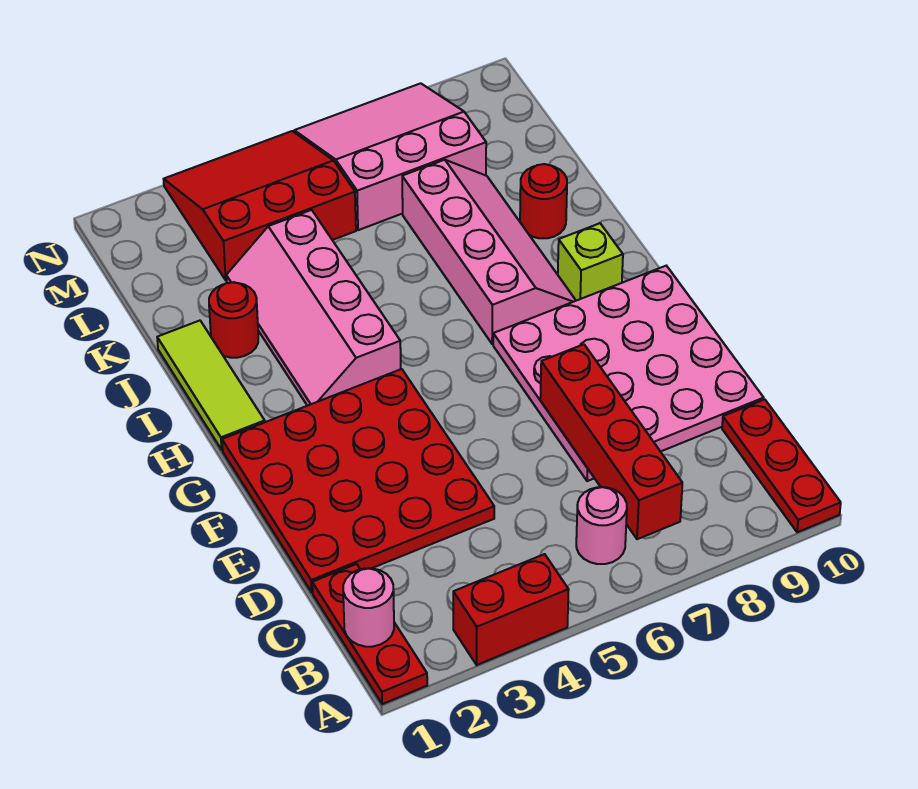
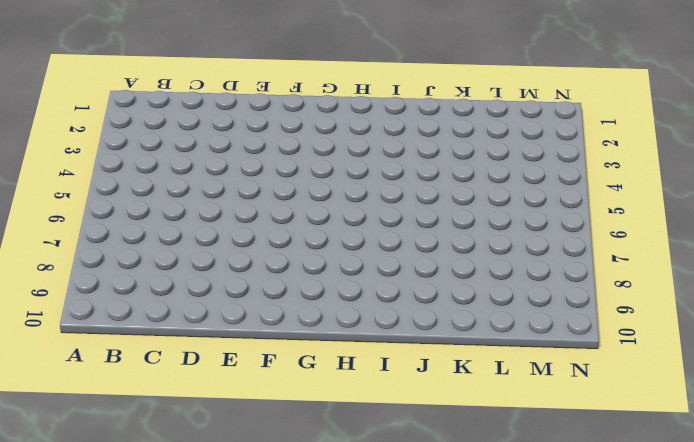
none -> red 1x3 plate [312,564,427,704]
none -> red 1x2 brick [453,554,569,665]
none -> red 1x3 plate [722,399,841,532]

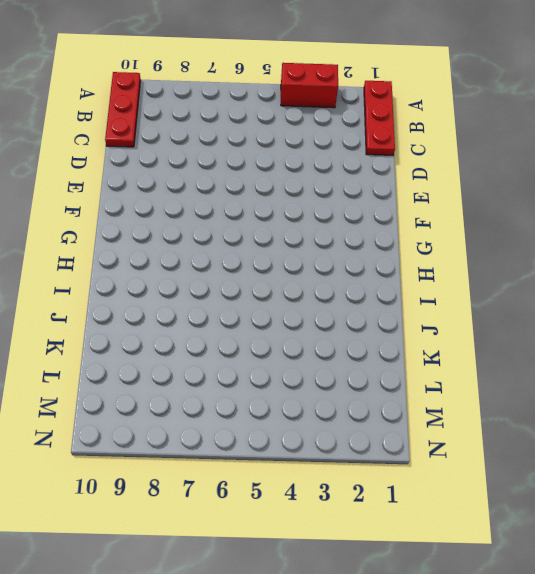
none -> pink 1x1 round brick [576,487,627,564]
none -> red 4x4 plate [222,369,494,592]
none -> pink 4x4 plate [493,266,764,481]

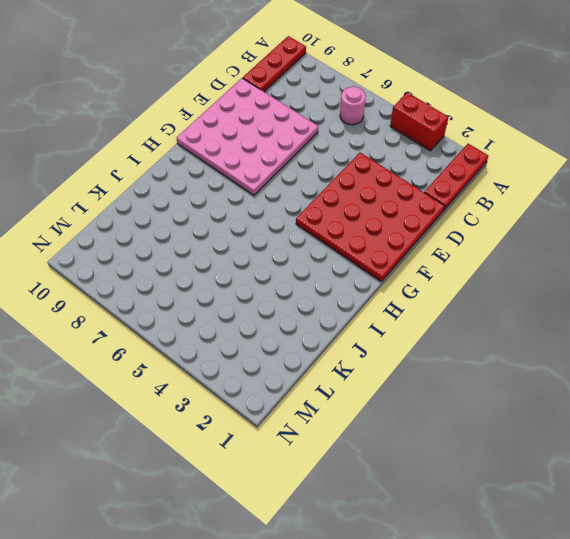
none -> lime 1x3 tile [157,321,265,450]
none -> pink 2x4 slope [226,210,401,406]
none -> pink 2x4 slope [402,160,576,344]

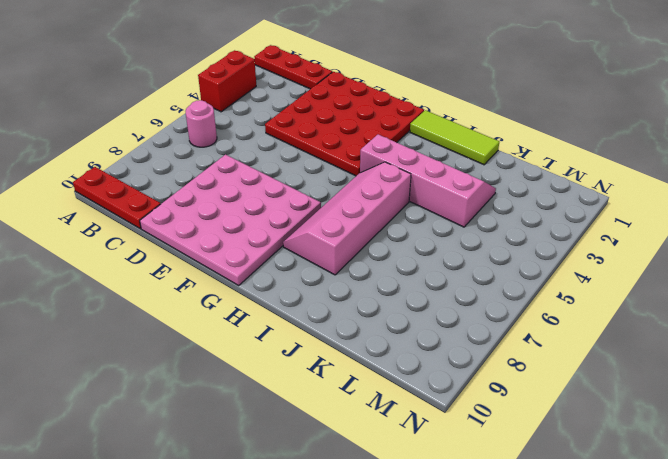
pink 2x4 slope [283,162,411,275] -> pink 2x4 slope turned to [402,160,576,344]
none -> lime 1x1 brick [558,223,623,301]
none -> red 1x1 round brick [209,282,258,358]
none -> red 1x1 round brick [520,164,567,238]

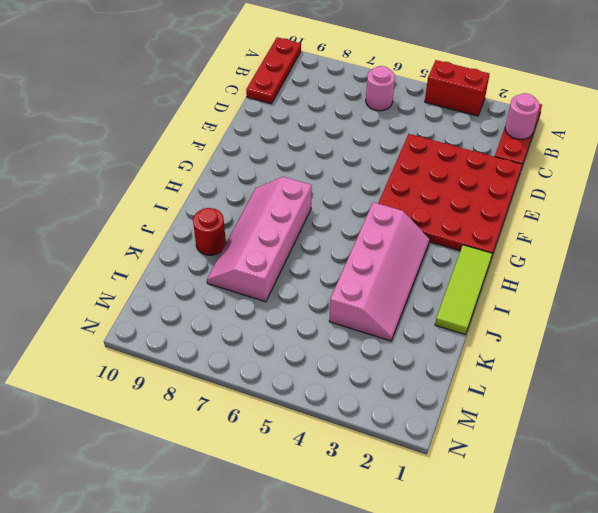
none -> pink 4x4 plate [493,266,764,481]
none -> lime 1x1 brick [558,223,623,301]
none -> red 1x1 round brick [209,282,258,358]

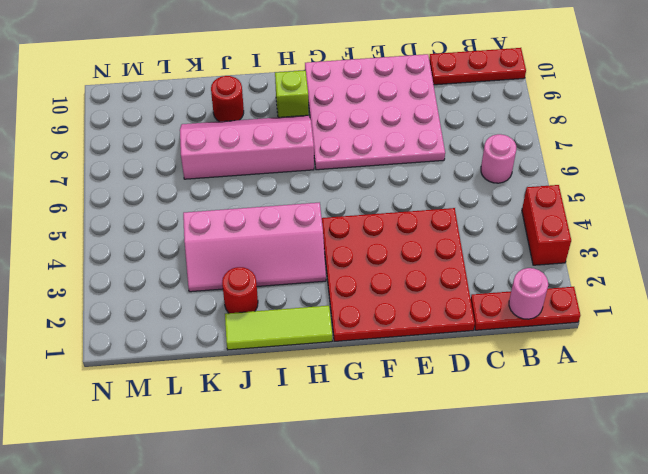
none -> red 3x3 slope [164,131,356,280]
none -> pink 3x3 slope [294,83,486,230]
none -> red 1x4 brick [540,344,682,539]

